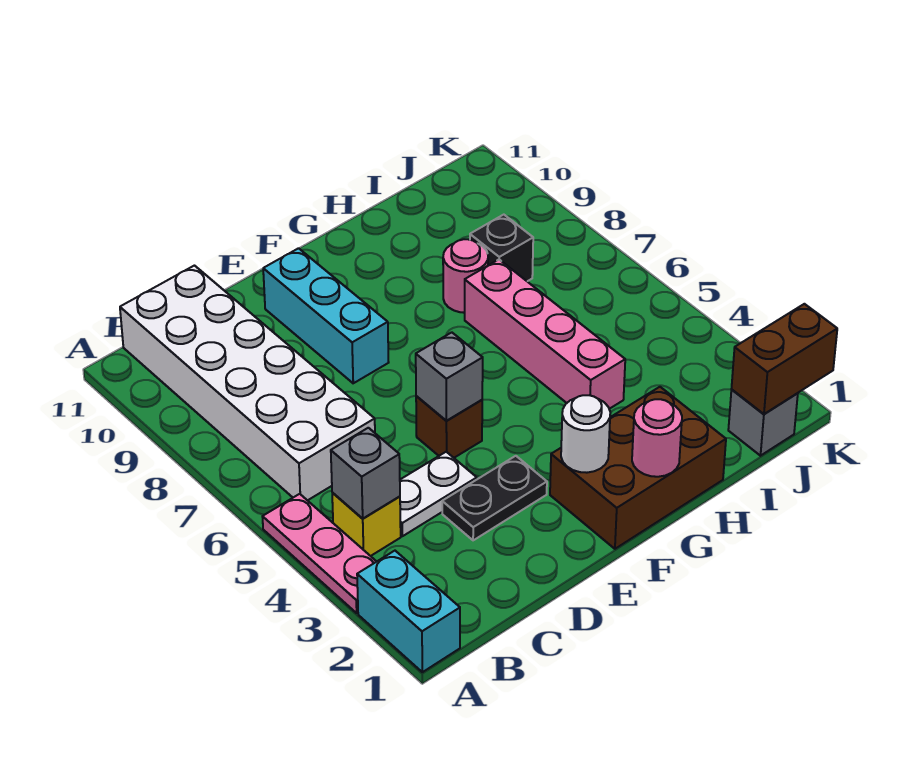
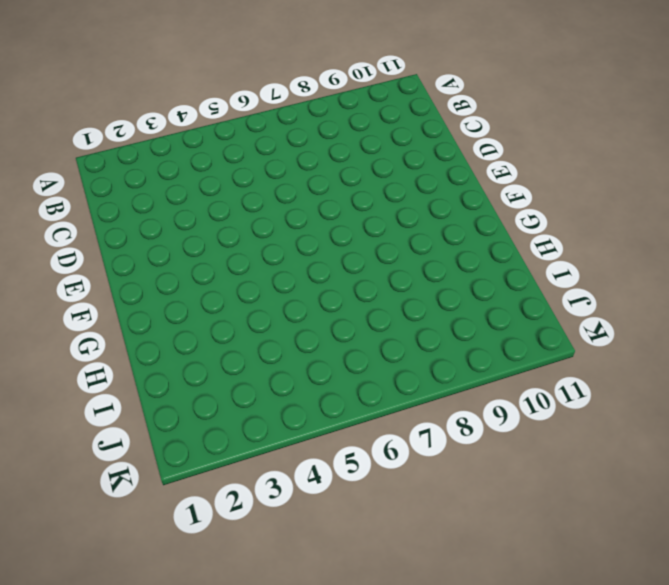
none -> cyan 1x2 brick [357,551,460,672]
none -> pink 1x3 plate [262,494,377,613]
none -> yellow 1x1 brick [332,493,401,556]

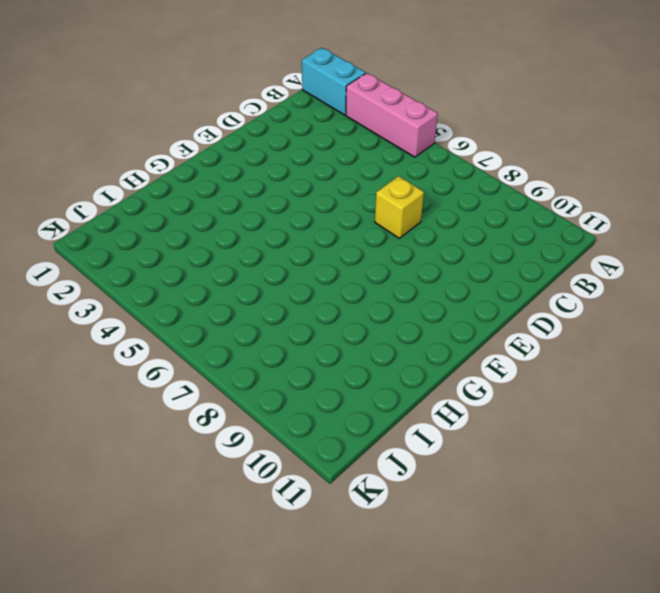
pink 1x3 brick [346,73,438,157] -> pink 1x3 plate [262,494,377,613]
yellow 1x1 brick [375,176,424,238] -> yellow 1x1 brick moved to [332,493,401,556]
none -> white 2x6 brick [120,266,375,501]
none -> white 1x2 plate [400,452,477,536]
none -> black 1x2 plate [442,456,547,540]

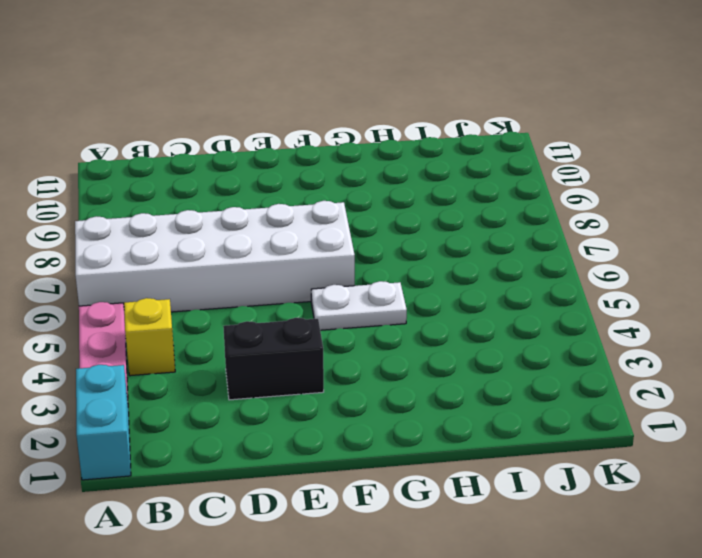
white 2x6 brick [75,201,355,312] -> white 2x6 brick turned to [120,266,375,501]
black 1x2 brick [223,318,324,400] -> black 1x2 plate [442,456,547,540]
white 1x2 plate [311,281,407,330] -> white 1x2 plate moved to [400,452,477,536]
none -> brown 1x1 brick [416,396,482,458]
none -> cyan 1x3 brick [263,248,389,383]
none -> brown 2x3 brick [550,387,726,549]

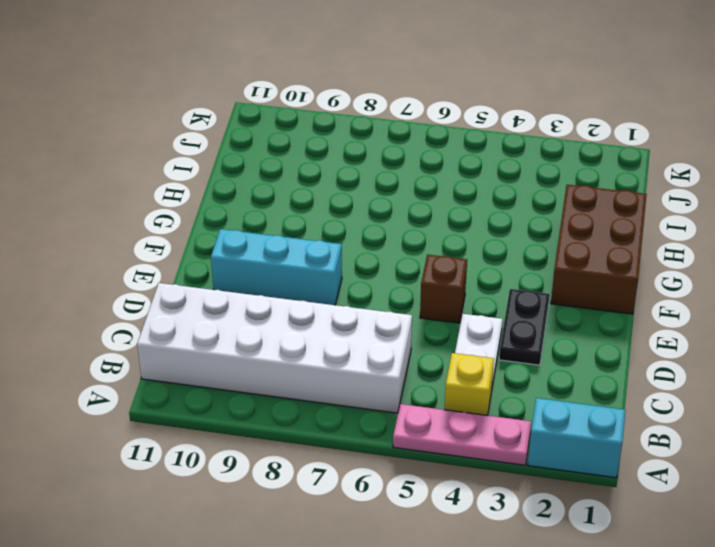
none -> pink 1x4 brick [465,260,625,409]
none -> pink 1x1 round brick [443,239,488,313]
none -> black 1x1 brick [470,215,533,281]

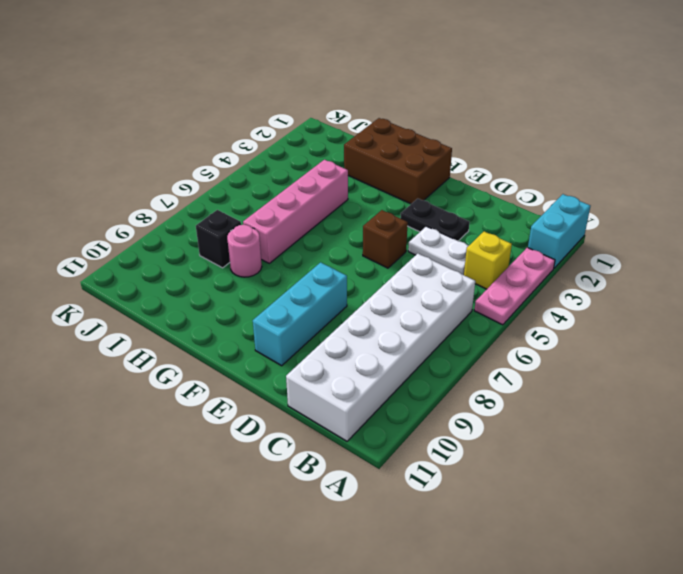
none -> grey 1x1 brick [728,390,798,456]
none -> grey 1x1 brick [331,428,400,519]
none -> grey 1x1 brick [416,332,483,421]

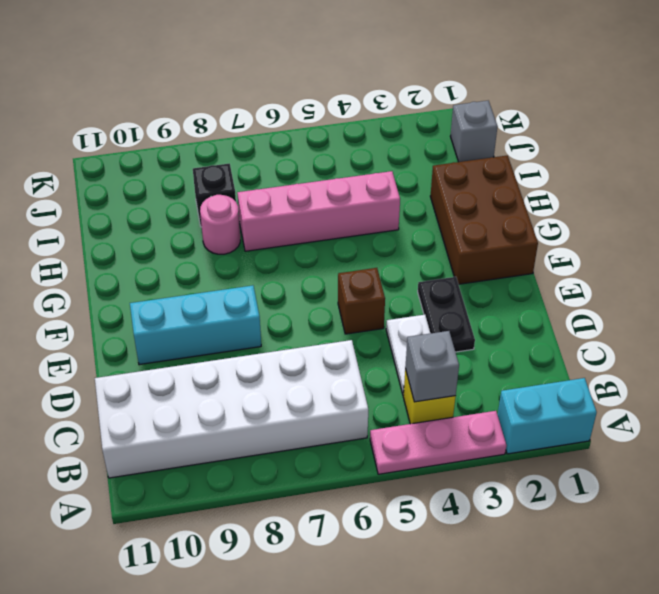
none -> grey 1x1 brick [416,332,483,421]
none -> white 1x1 round brick [561,395,610,473]
none -> pink 1x1 round brick [632,399,682,477]

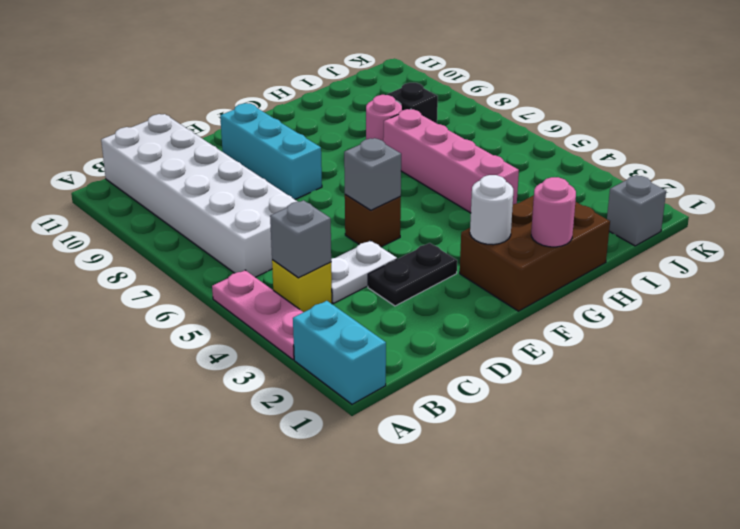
none -> brown 1x2 brick [732,304,837,414]

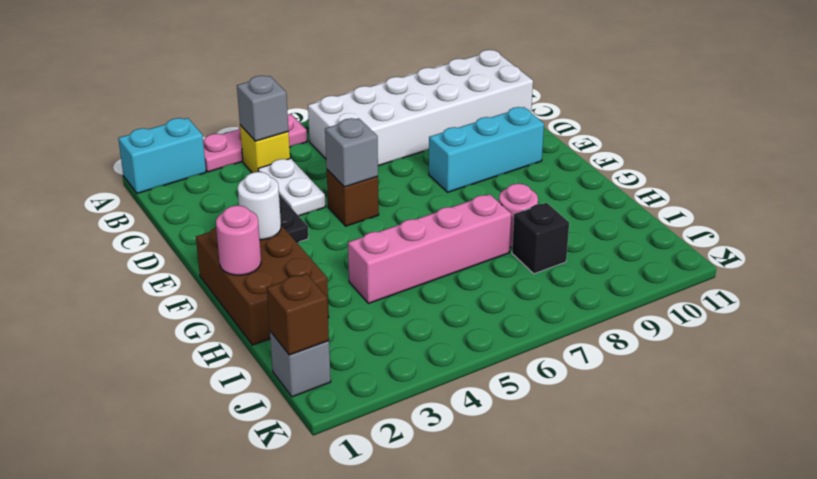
brown 1x1 brick [267,274,329,355] -> brown 1x2 brick [732,304,837,414]

